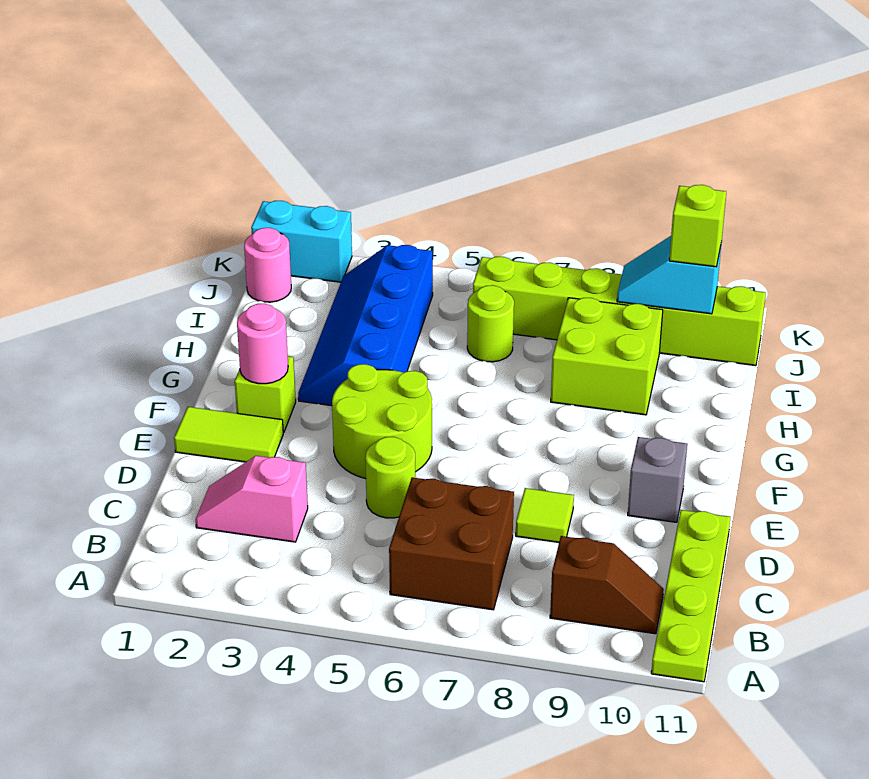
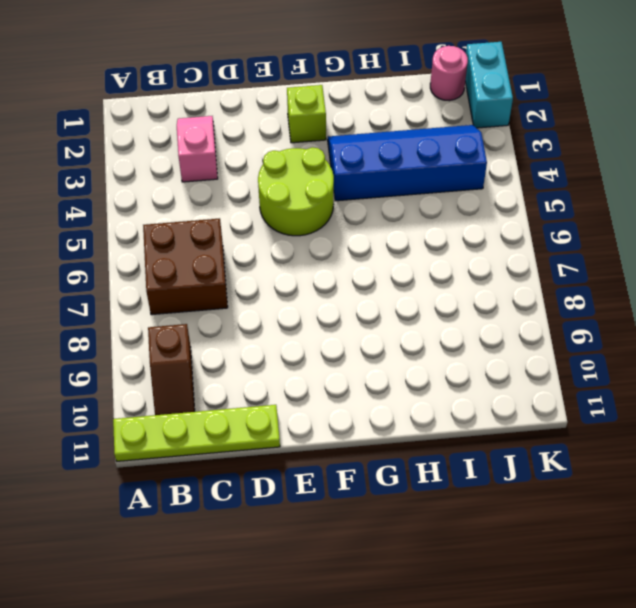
none -> lime 1x1 round brick [365,437,416,518]
none -> lime 1x1 tile [516,488,574,542]
none -> lime 1x2 tile [174,407,283,462]

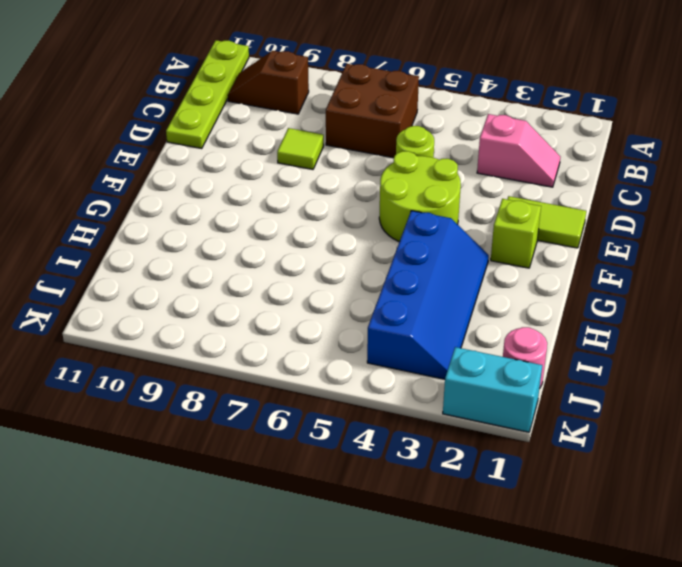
none -> grey 1x1 brick [628,437,687,522]
none -> lime 2x2 brick [551,298,663,415]
none -> lime 1x1 round brick [467,285,514,362]

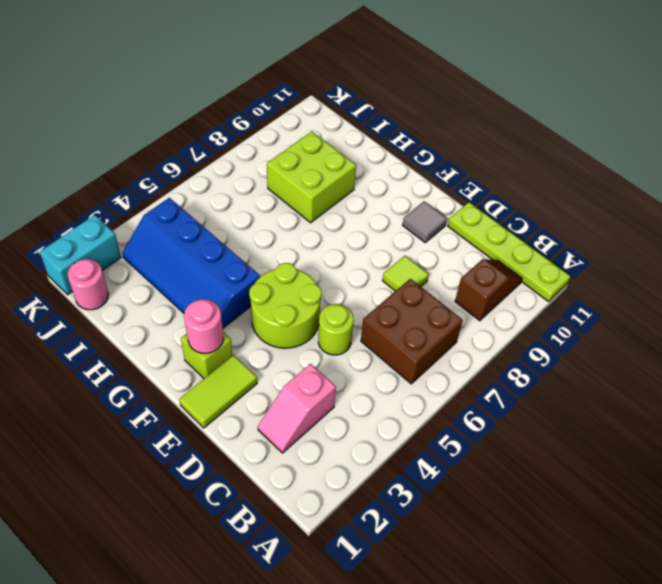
grey 1x1 tile [403,201,447,242] -> grey 1x1 brick [628,437,687,522]
none -> lime 1x1 round brick [467,285,514,362]
none -> lime 1x6 brick [473,257,766,366]
none -> cyan 1x2 slope [617,236,722,314]

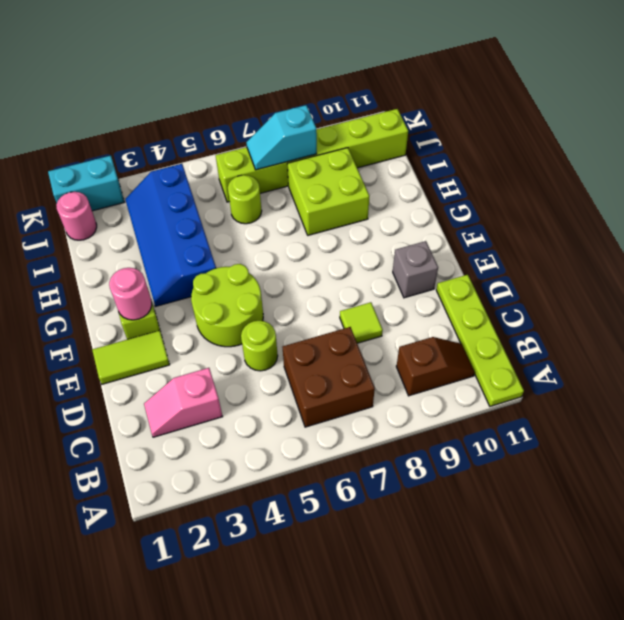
cyan 1x2 slope [246,105,317,170] -> cyan 1x2 slope moved to [617,236,722,314]
none -> lime 1x1 brick [669,185,726,267]

